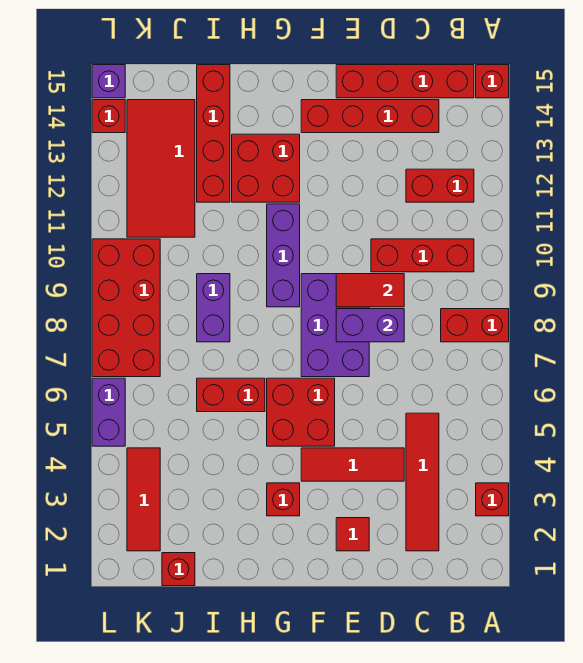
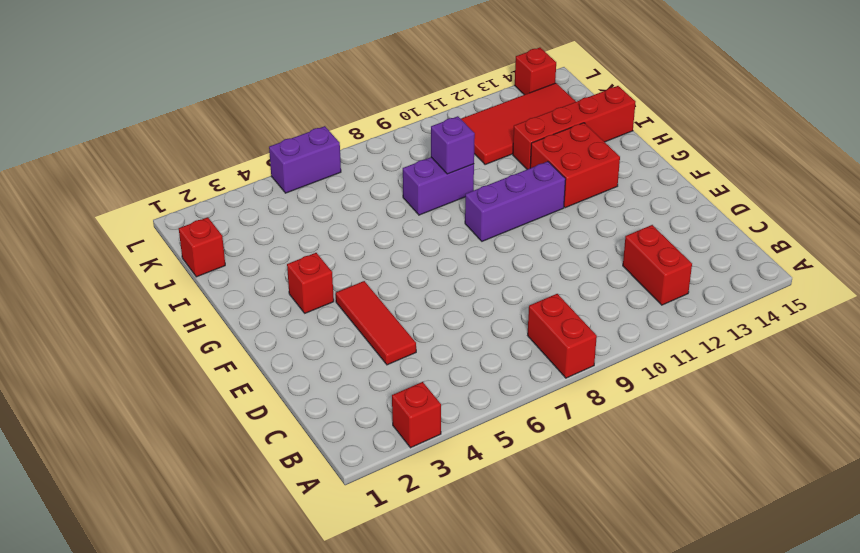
purple 1x1 brick [431,116,475,174] -> purple 1x1 brick moved to [92,65,125,98]
none -> red 1x1 brick [476,65,509,98]
none -> red 1x3 brick [371,239,474,272]
none -> red 1x4 brick [336,65,474,98]

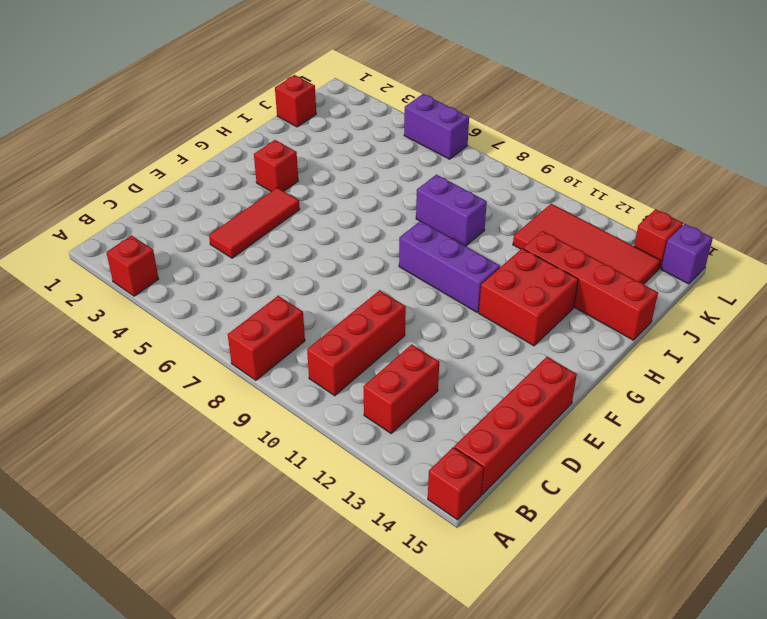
none -> red 1x4 tile [406,413,439,551]
none -> red 1x4 brick [301,100,439,133]
none -> red 1x1 tile [336,518,369,551]

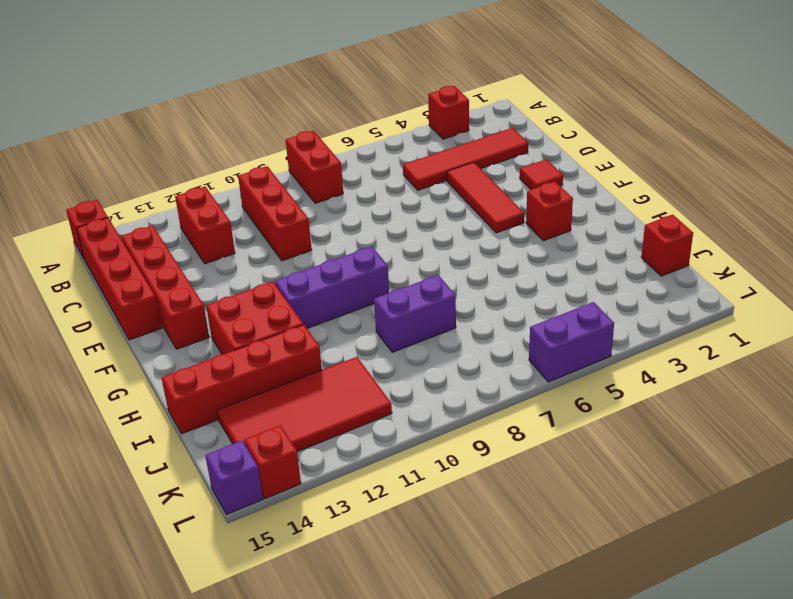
none -> purple 2x3 brick [301,274,369,377]
none -> red 2x2 brick [267,378,335,446]
none -> red 1x2 brick [197,378,265,412]

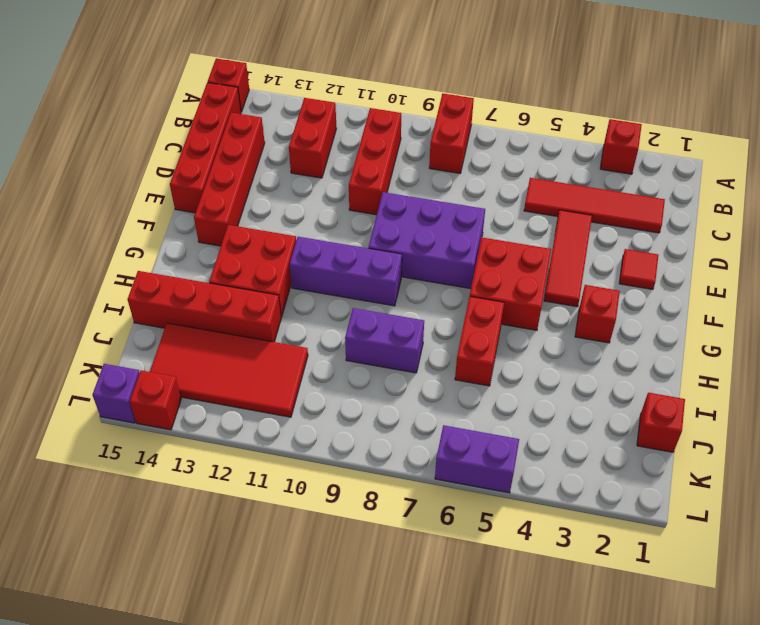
none -> red 1x3 tile [127,448,160,551]
none -> red 2x4 brick [92,239,160,377]
none -> purple 1x2 brick [336,309,404,342]

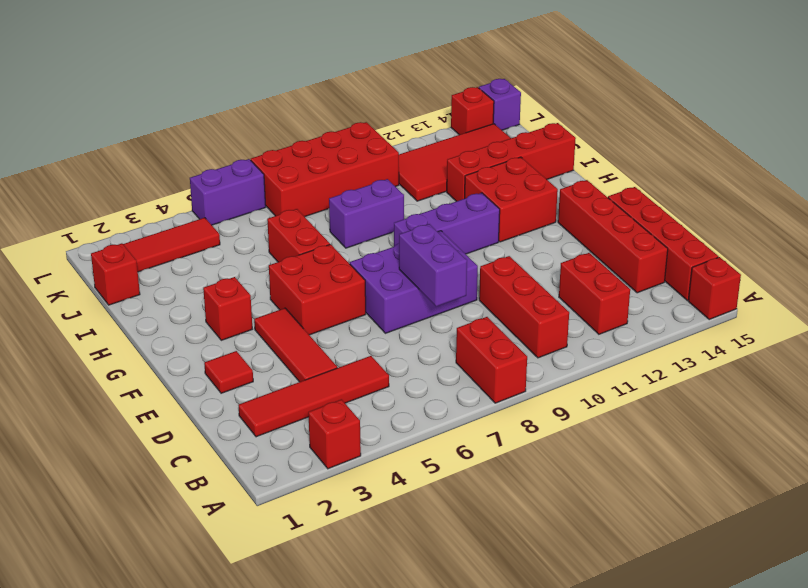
none -> red 1x2 tile [336,274,404,307]

